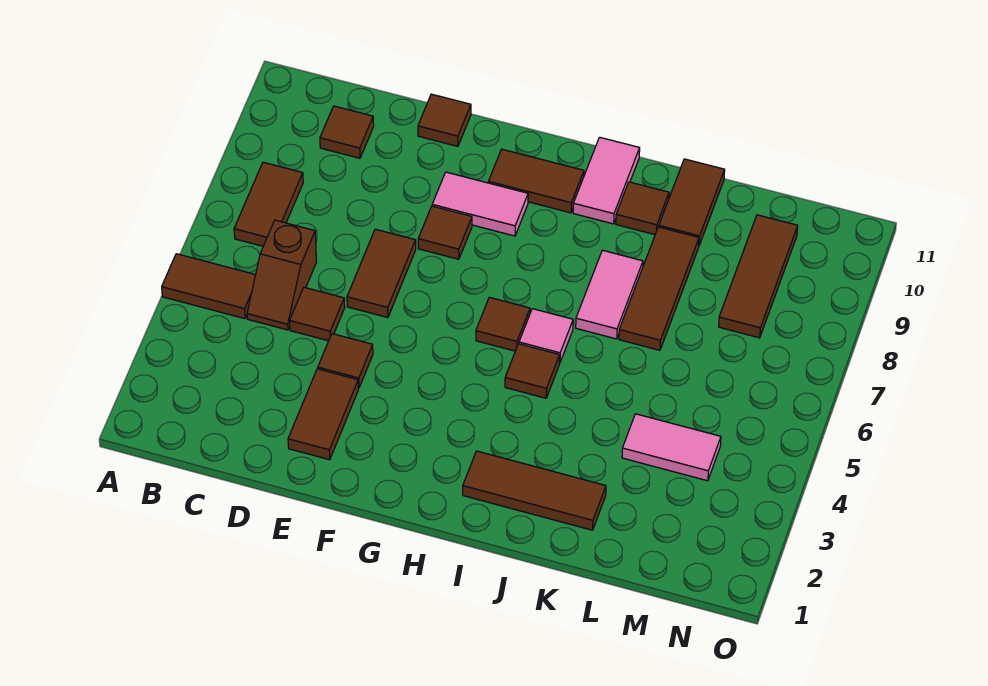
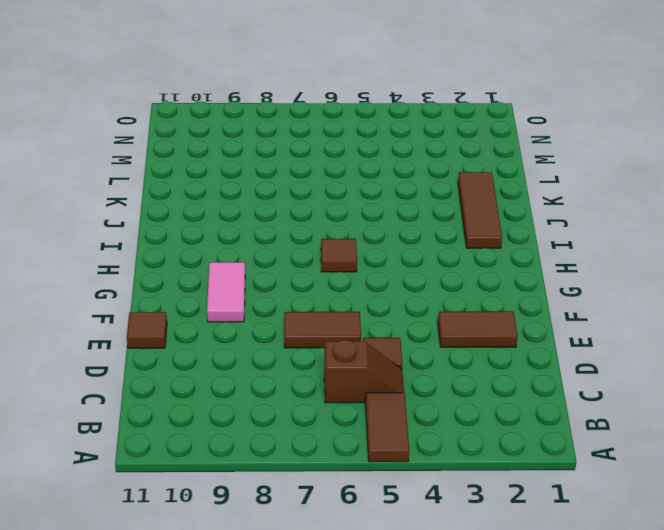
none -> brown 1x2 tile [234,162,303,246]
none -> brown 1x1 tile [320,106,374,158]
none -> brown 1x1 tile [318,334,373,388]

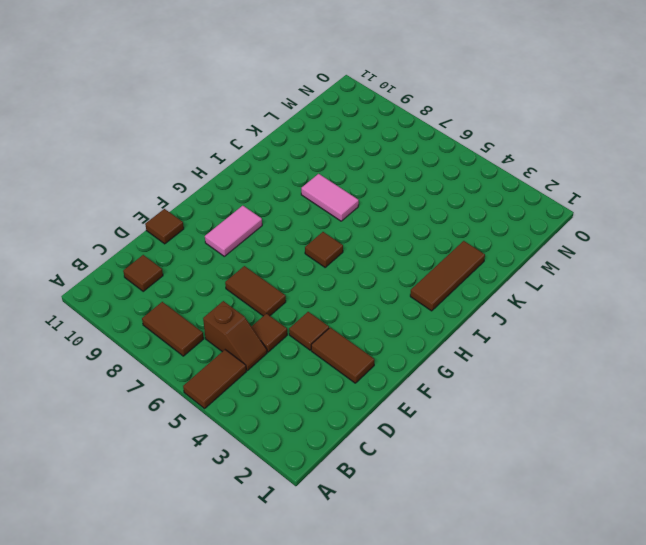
none -> brown 1x1 tile [418,206,472,259]
none -> brown 1x2 tile [488,149,584,213]
none -> brown 1x1 tile [505,344,560,398]

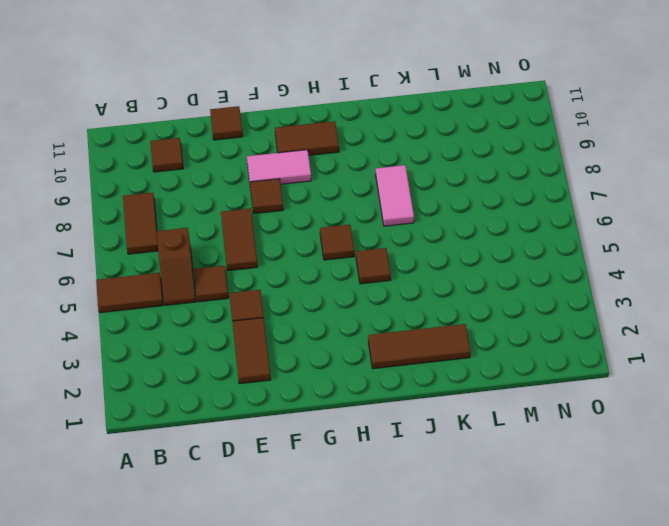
none -> pink 1x1 tile [519,309,573,363]
none -> pink 1x2 tile [573,137,640,224]
none -> brown 1x1 tile [616,182,669,235]

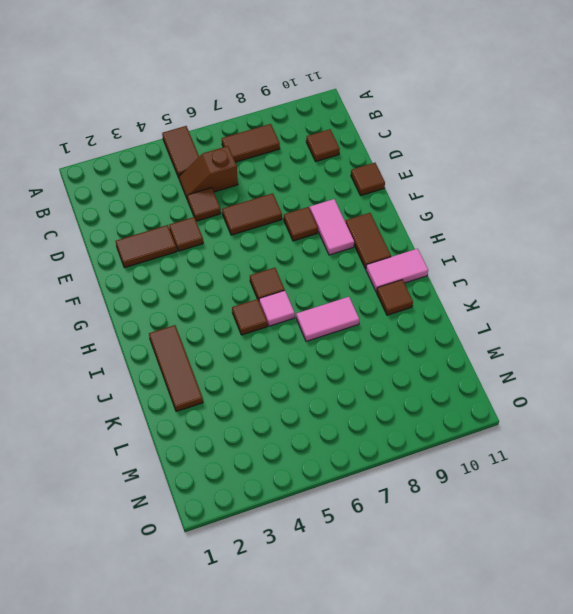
none -> brown 1x3 tile [619,227,699,350]
none -> brown 1x2 tile [659,159,725,245]
none -> pink 1x2 tile [622,414,721,481]

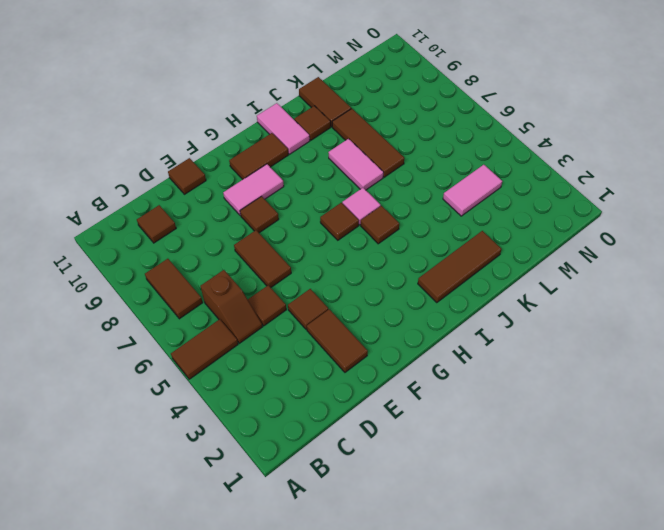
none -> brown 1x3 tile [719,215,798,338]

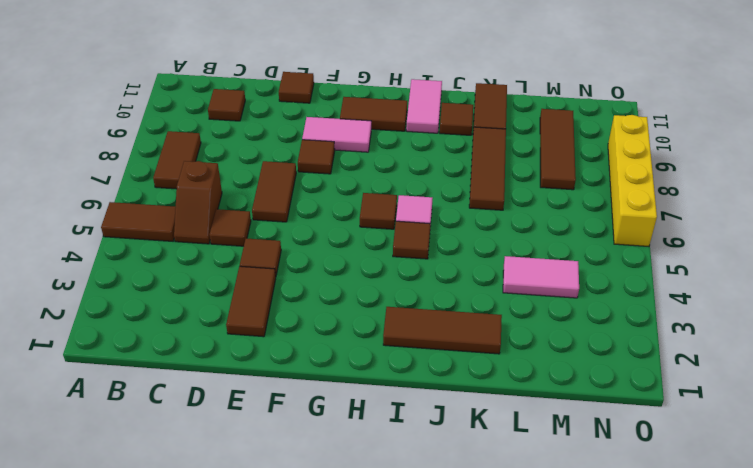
yellow 1x4 brick [608,115,657,246] -> none
none -> pink 1x2 tile [576,250,643,339]

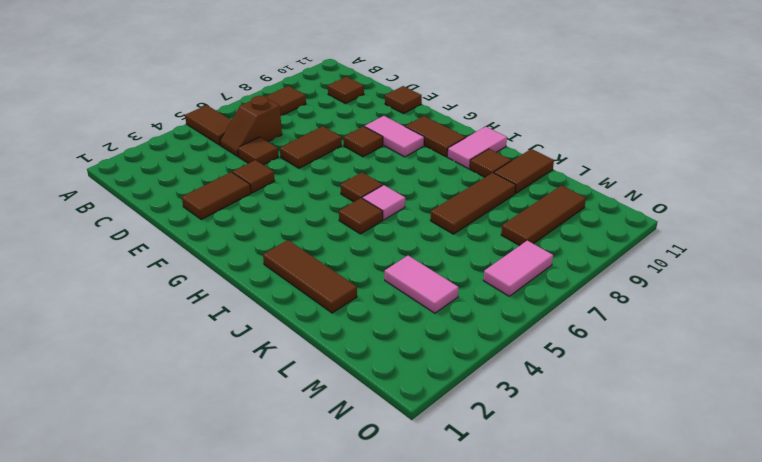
pink 1x2 tile [483,241,553,296] -> pink 1x2 tile moved to [576,250,643,339]

